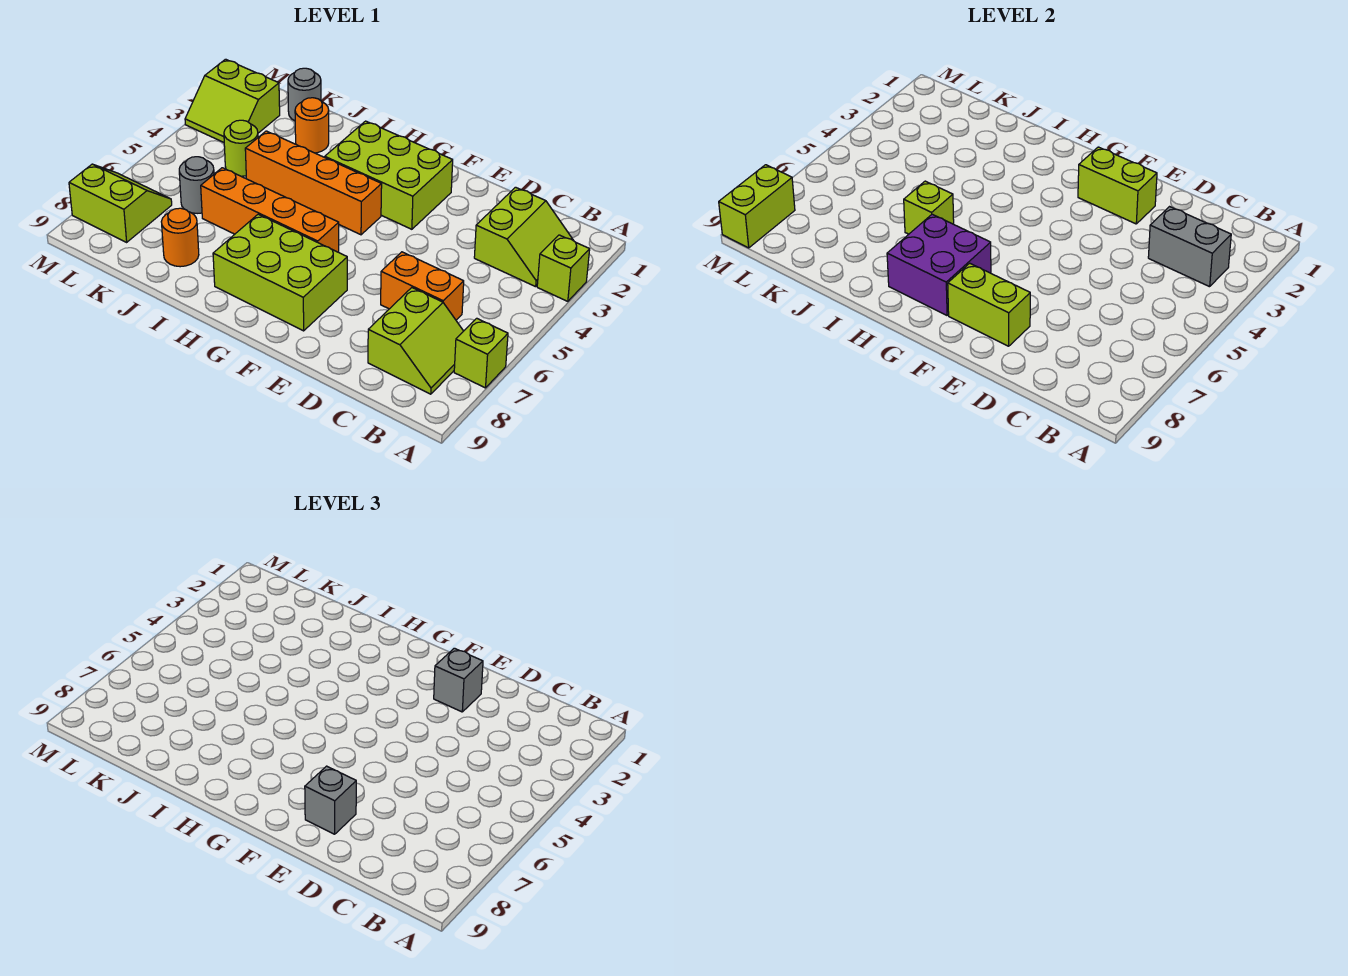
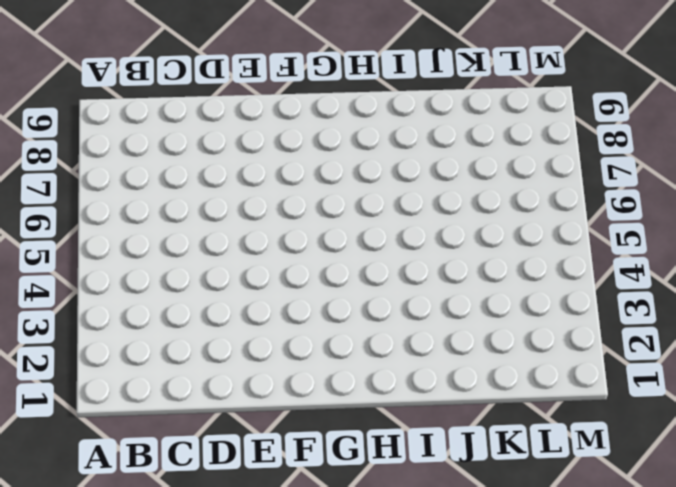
none -> lime 1x1 brick [537,235,590,301]
none -> lime 1x1 brick [454,318,508,388]
none -> lime 2x2 slope [474,187,574,287]

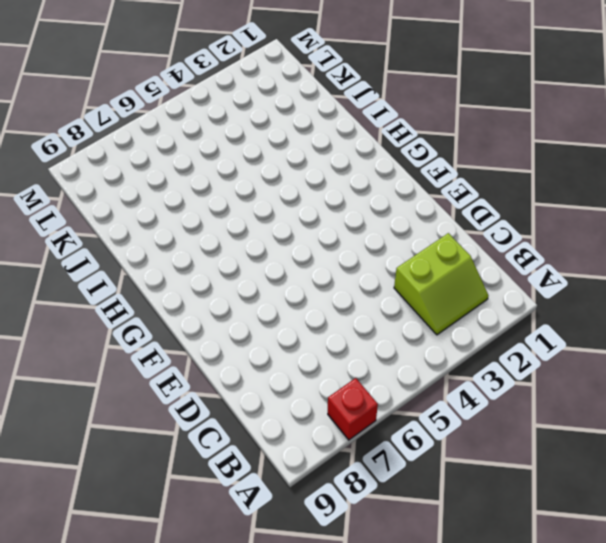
red 1x1 brick [328,378,378,440] -> lime 1x1 brick [454,318,508,388]
none -> lime 1x1 brick [537,235,590,301]
none -> lime 2x2 slope [368,288,463,394]
none -> orange 1x2 brick [381,252,464,320]

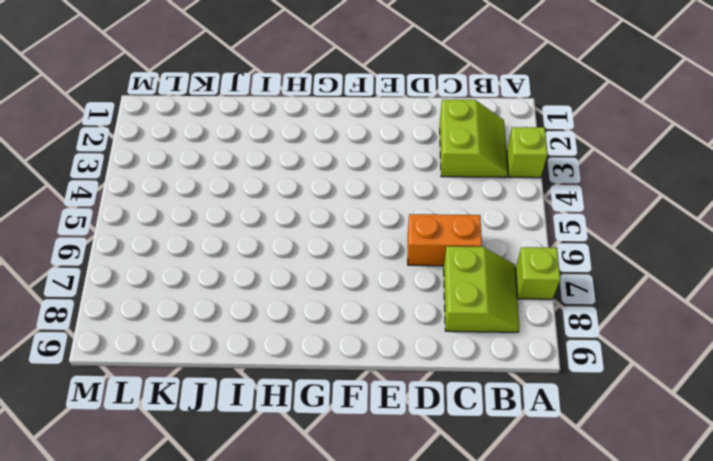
none -> lime 2x3 brick [325,121,453,229]
none -> lime 2x3 brick [213,214,347,331]
none -> orange 1x4 brick [245,131,382,235]

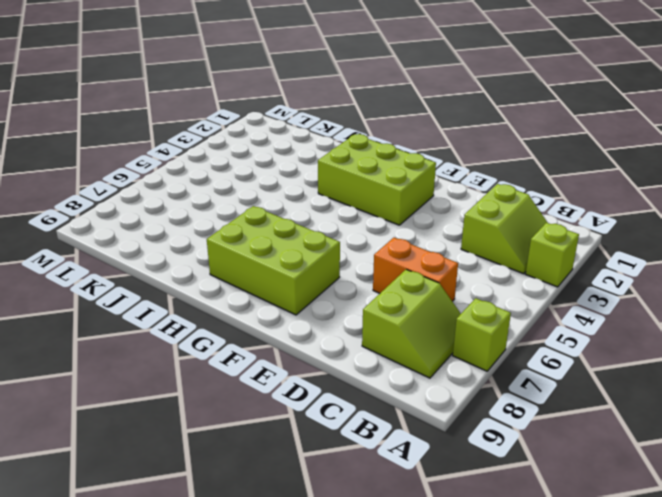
none -> orange 1x4 brick [245,131,382,235]
none -> orange 1x4 brick [201,168,339,252]
none -> orange 1x1 round brick [295,98,329,153]

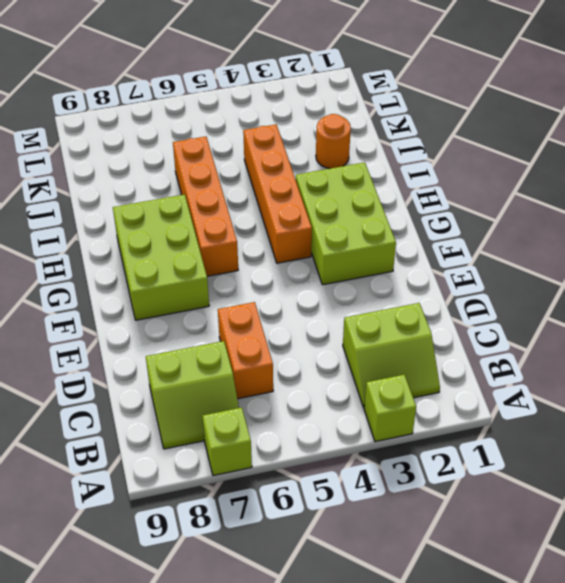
none -> orange 1x1 round brick [161,208,199,267]
none -> grey 1x1 round brick [288,68,321,121]
none -> lime 1x1 round brick [224,120,258,176]

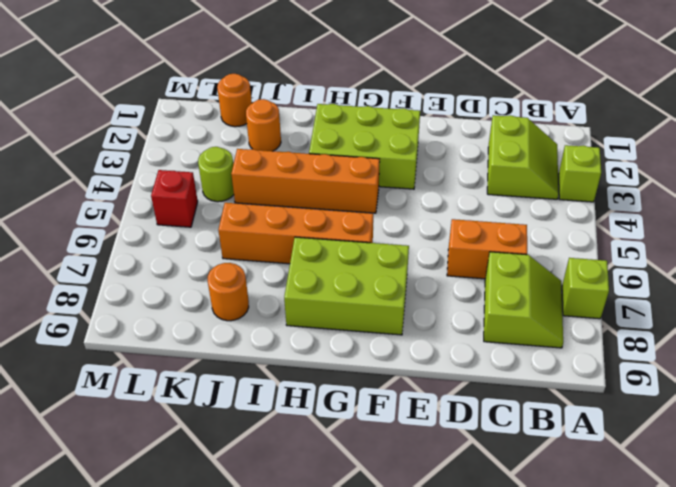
orange 1x1 round brick [217,74,252,127] -> grey 1x1 round brick [288,68,321,121]
red 1x1 brick [151,170,198,227] -> none
none -> grey 1x1 round brick [179,157,214,213]
none -> lime 2x2 slope [185,59,280,142]
none -> lime 2x2 slope [69,164,172,242]

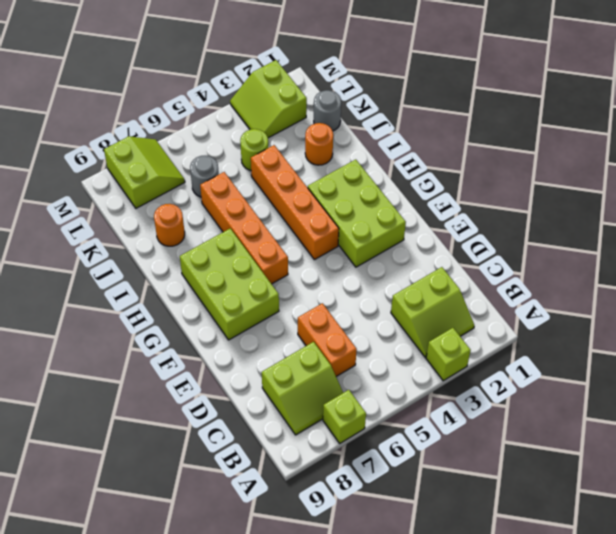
none -> grey 1x2 brick [1148,207,1231,287]
none -> lime 1x2 brick [1078,147,1157,224]
none -> lime 1x2 brick [948,263,1030,346]

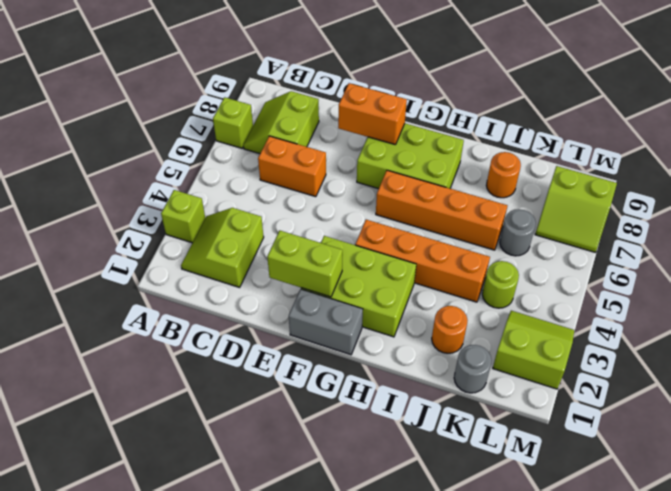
orange 1x2 brick [338,83,407,145] -> lime 1x2 brick [948,263,1030,346]
grey 1x2 brick [289,289,363,355] -> grey 1x2 brick moved to [1148,207,1231,287]
none -> purple 2x2 brick [887,214,991,315]
none -> lime 1x1 brick [904,181,954,234]
none -> lime 1x2 brick [719,165,795,248]

